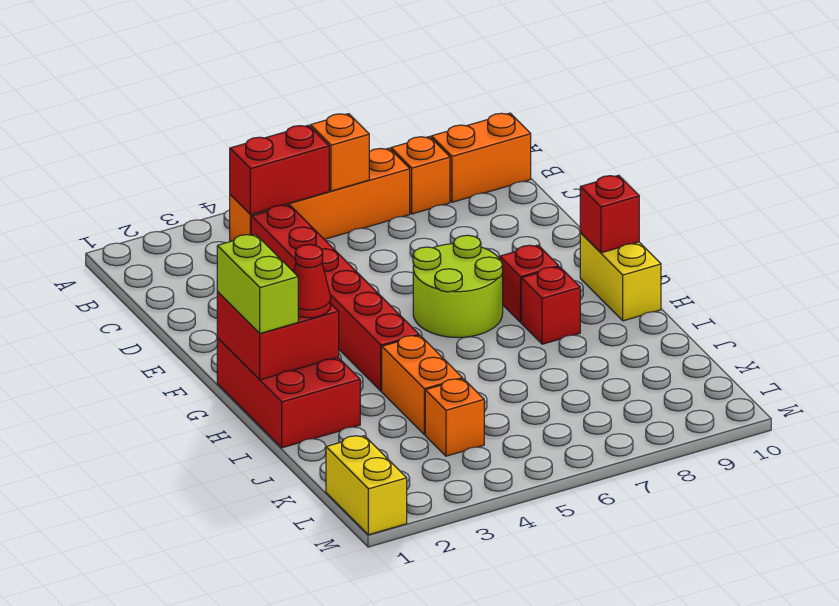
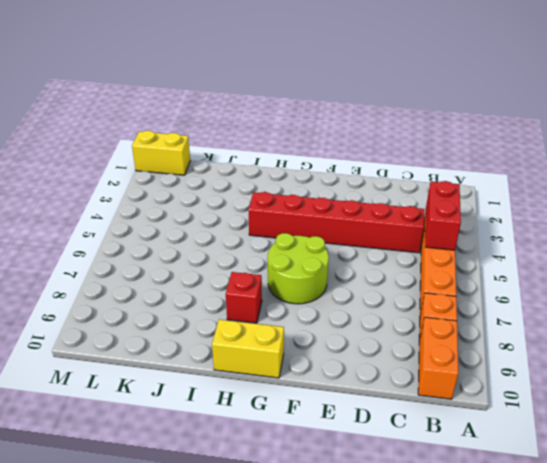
none -> red 2x3 brick [217,338,360,448]
none -> red 1x1 brick [500,245,559,323]
none -> orange 1x2 brick [382,335,463,434]

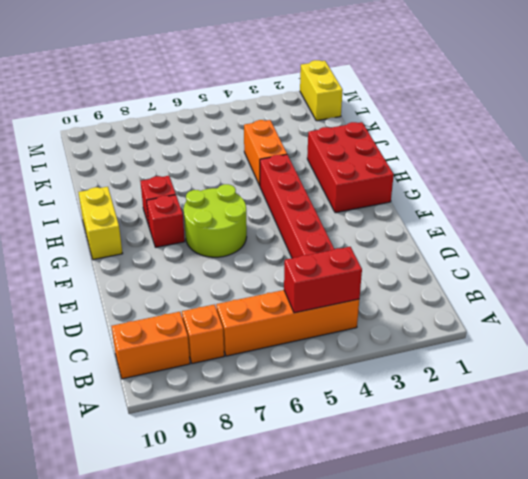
none -> orange 1x1 brick [425,379,484,456]
none -> orange 1x1 brick [310,114,369,191]
none -> red 2x2 brick [217,270,339,380]

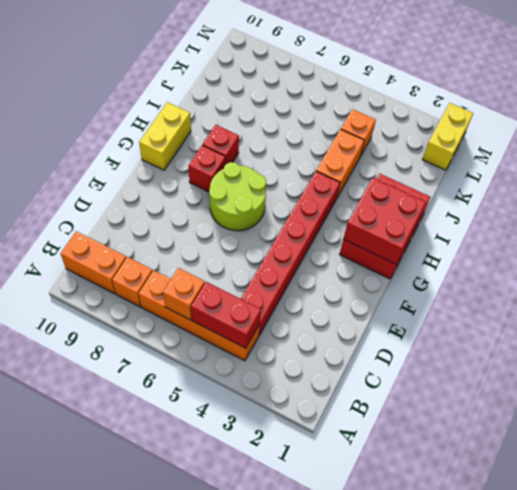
none -> red 1x1 brick [580,175,639,253]
none -> lime 1x2 brick [217,234,298,333]
none -> red 1x1 cone [294,245,331,318]

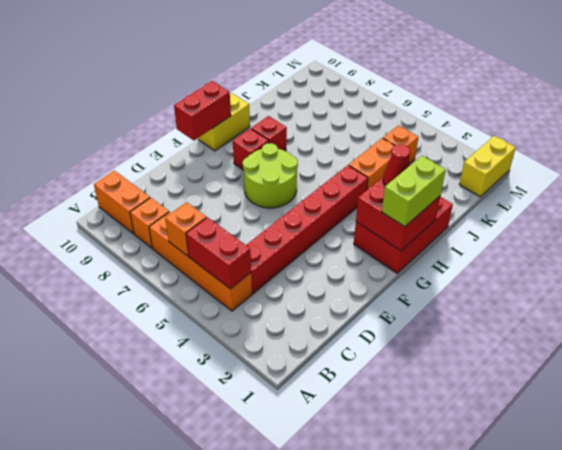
red 1x2 brick [174,81,231,140] -> red 1x1 brick [580,175,639,253]

